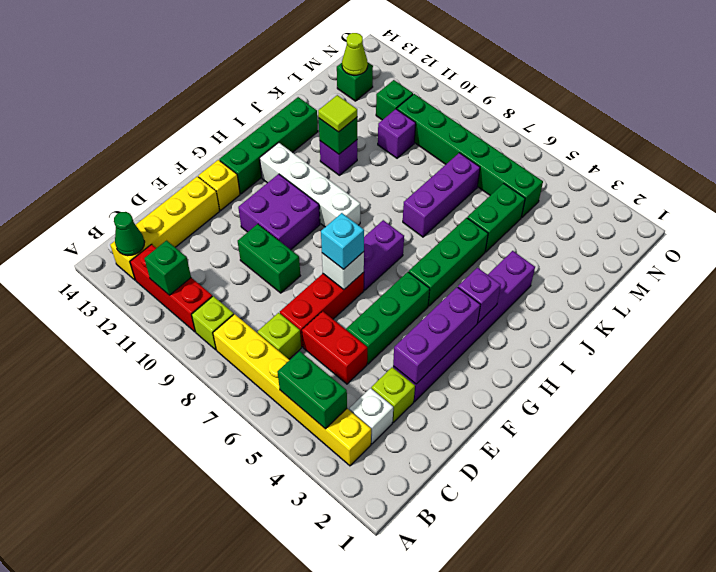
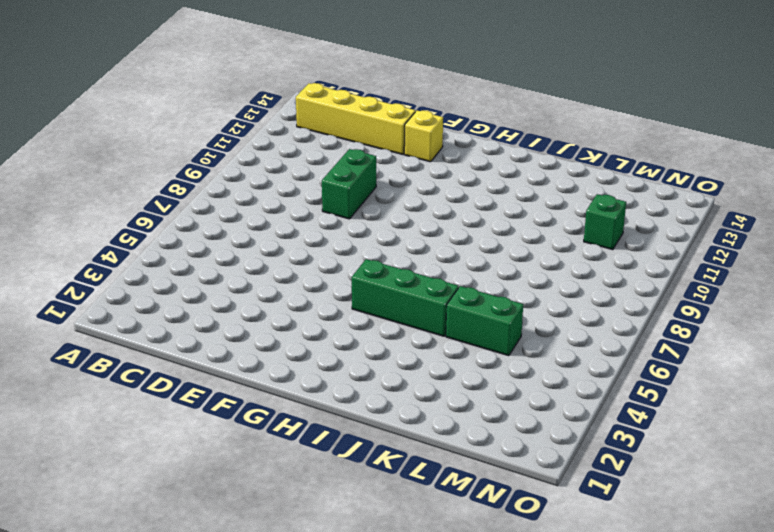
none -> yellow 1x6 brick [213,314,371,466]
none -> lime 1x1 brick [192,296,234,350]
none -> red 1x3 brick [130,244,212,332]
none -> white 1x1 brick [349,388,393,444]

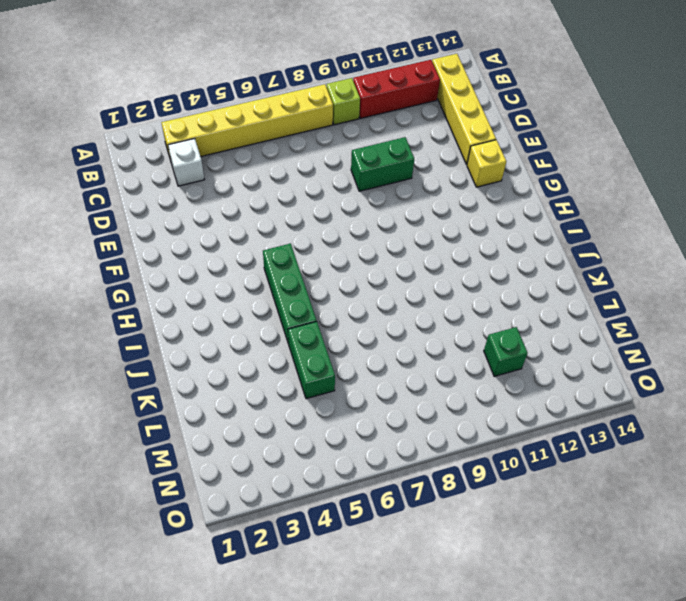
none -> lime 1x1 brick [258,313,301,359]
none -> lime 1x1 brick [371,367,415,422]
none -> red 1x2 brick [302,311,367,384]
none -> red 1x3 brick [280,272,364,347]

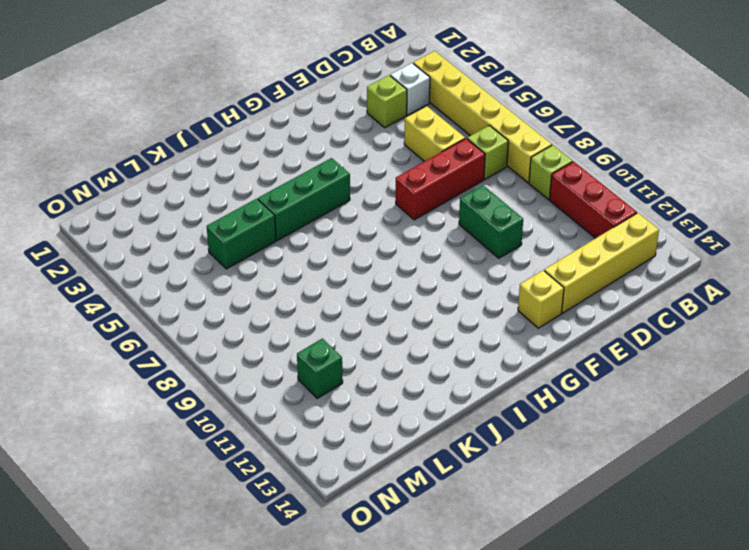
yellow 1x2 brick [404,106,465,161] -> red 1x2 brick [302,311,367,384]
none -> purple 1x6 brick [393,251,535,402]
none -> green 1x3 brick [346,272,430,364]
none -> purple 2x2 brick [238,174,320,250]
none -> purple 1x2 brick [364,220,404,290]

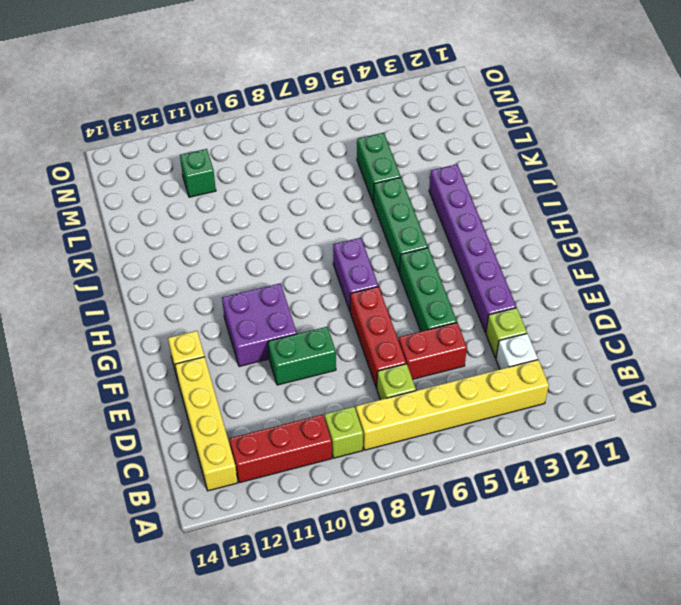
none -> green 1x4 brick [219,97,318,194]
none -> white 1x4 brick [260,143,360,227]
none -> purple 1x3 brick [403,153,480,237]
none -> purple 1x1 brick [320,140,357,175]

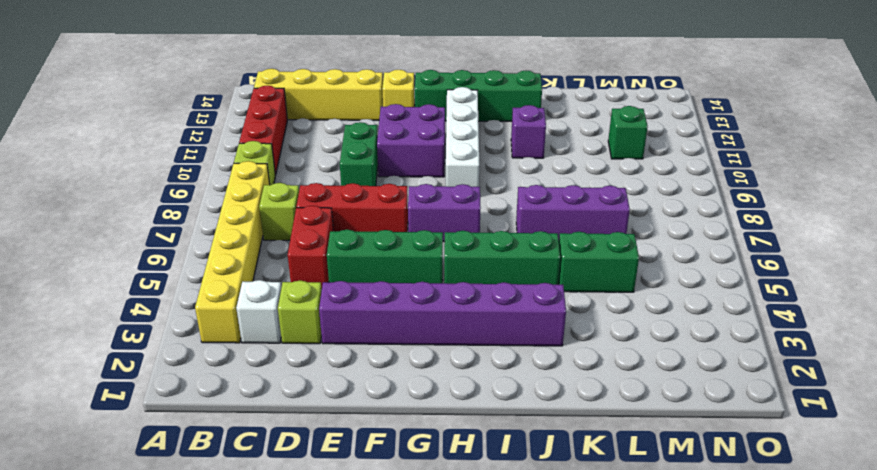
none -> purple 1x1 brick [378,109,416,158]
none -> green 1x6 brick [397,94,543,218]
none -> green 1x1 brick [337,62,373,101]
none -> green 1x2 brick [278,351,347,429]

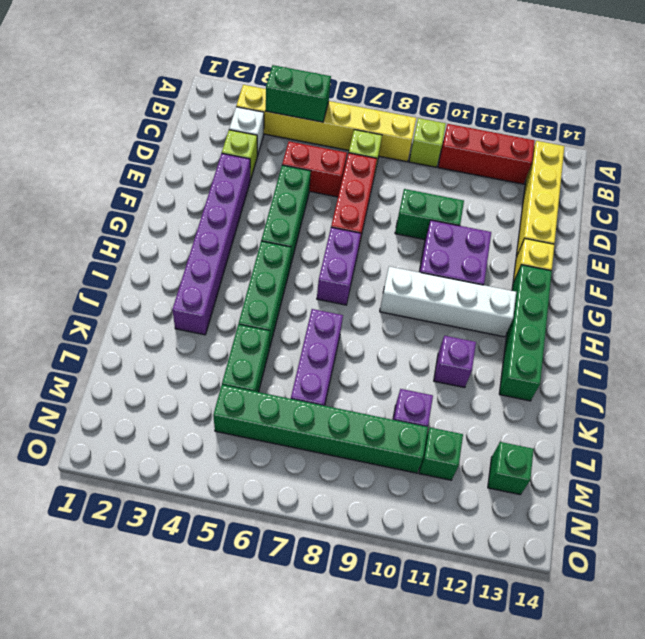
none -> green 1x1 brick [144,241,191,295]
none -> green 1x1 cone [114,212,145,256]
none -> purple 1x3 brick [393,287,480,384]
none -> white 1x1 brick [322,252,364,290]

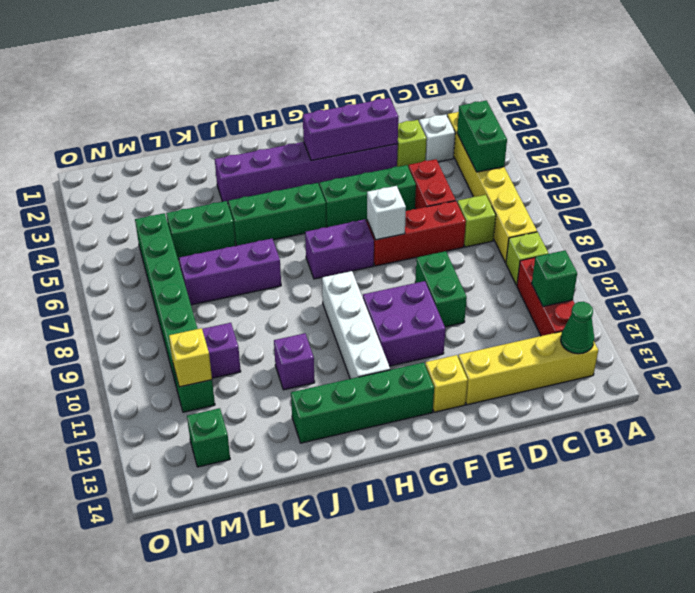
yellow 1x1 brick [169,328,212,387] -> none
none -> purple 1x1 brick [458,268,501,323]
none -> green 1x1 brick [319,117,357,154]
none -> lime 1x1 cone [342,33,368,75]
none -> cyan 1x1 brick [321,213,364,269]

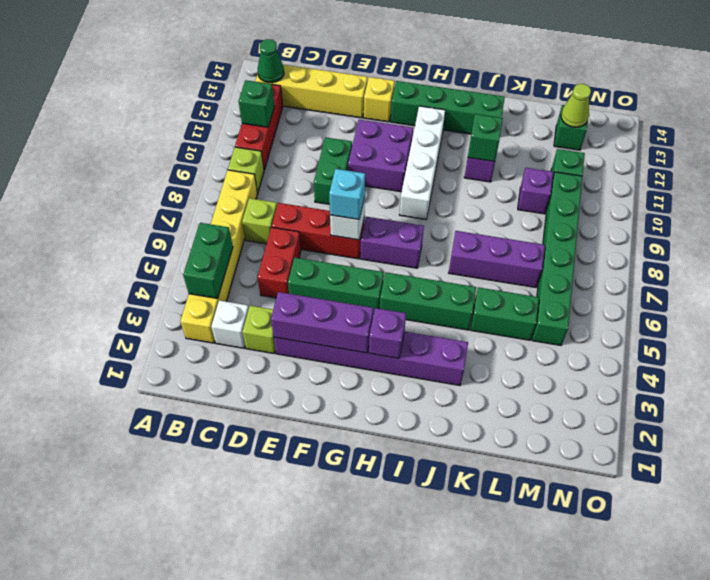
none -> lime 1x1 tile [318,95,357,132]

